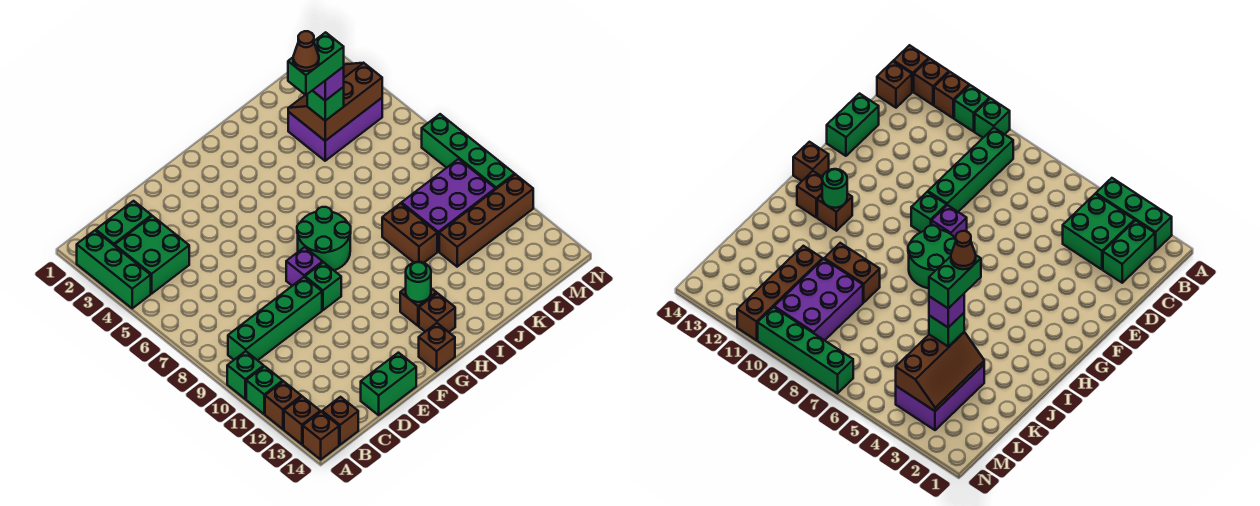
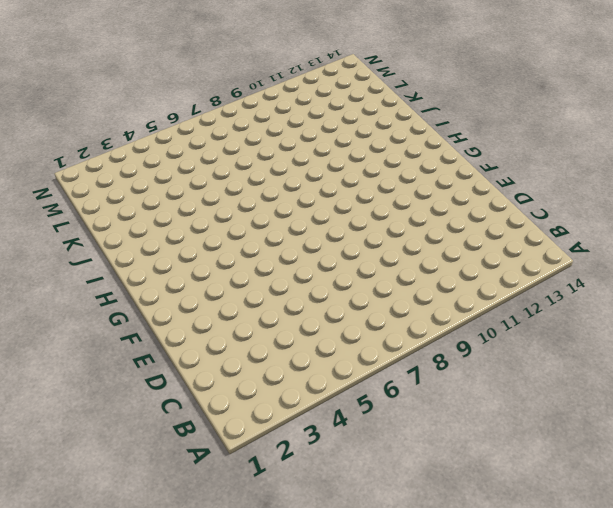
none -> green 1x3 brick [77,231,151,308]
none -> green 1x1 brick [227,351,264,399]
none -> green 1x1 brick [246,366,283,414]

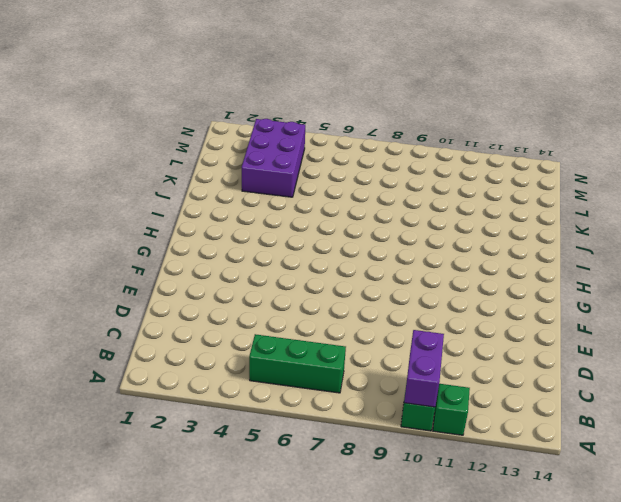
purple 1x2 brick [404,330,444,407] -> none
green 1x3 brick [249,334,346,393] -> green 1x3 brick moved to [77,231,151,308]
none -> brown 1x1 brick [265,381,301,429]
none -> brown 1x1 brick [284,396,320,444]
none -> brown 1x1 brick [303,412,339,459]

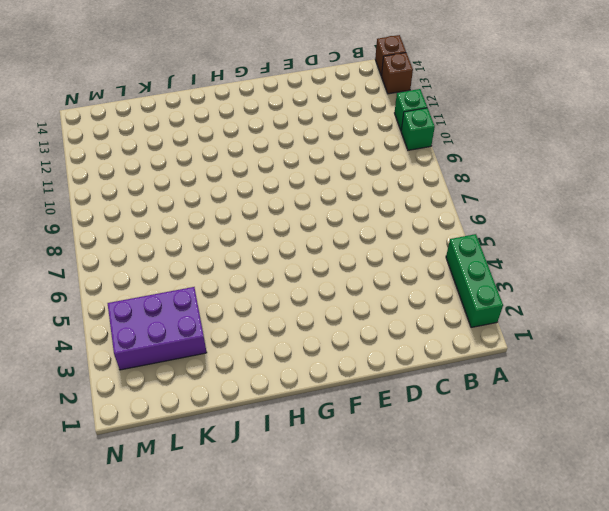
none -> brown 1x1 brick [265,381,301,429]
none -> green 1x2 brick [96,201,151,246]
none -> green 2x2 brick [115,216,189,294]

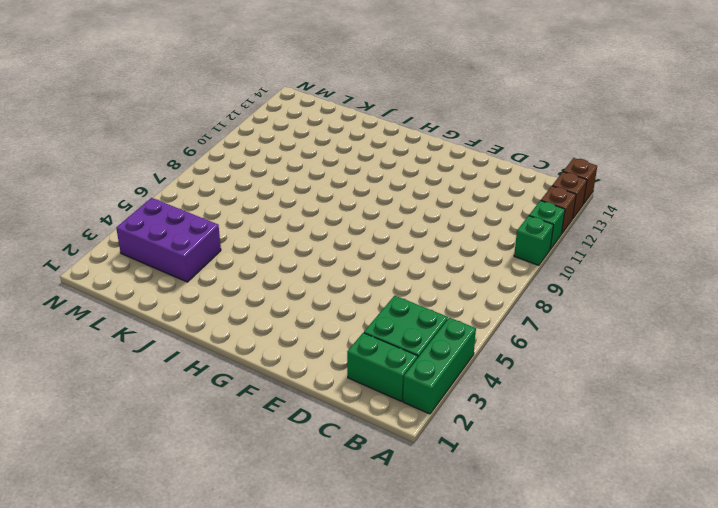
none -> green 1x4 brick [228,277,322,360]
none -> brown 1x1 brick [322,397,358,445]
none -> green 1x2 brick [361,353,416,415]

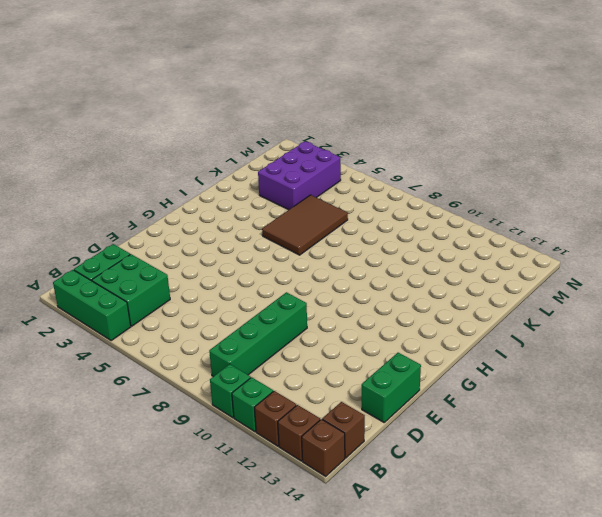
brown 2x3 tile [262,195,348,255] -> none
none -> purple 1x1 brick [286,247,323,286]
none -> green 1x1 brick [305,262,341,310]
none -> green 2x2 round brick [297,207,351,270]

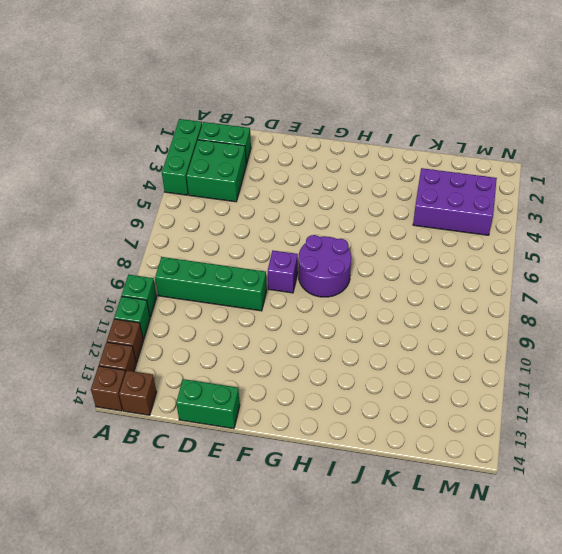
purple 2x2 round brick [299,235,351,297] -> green 2x2 round brick [297,207,351,270]
none -> green 1x1 brick [305,262,341,310]
none -> brown 1x1 brick [419,323,455,371]
none -> brown 1x1 brick [400,288,437,326]

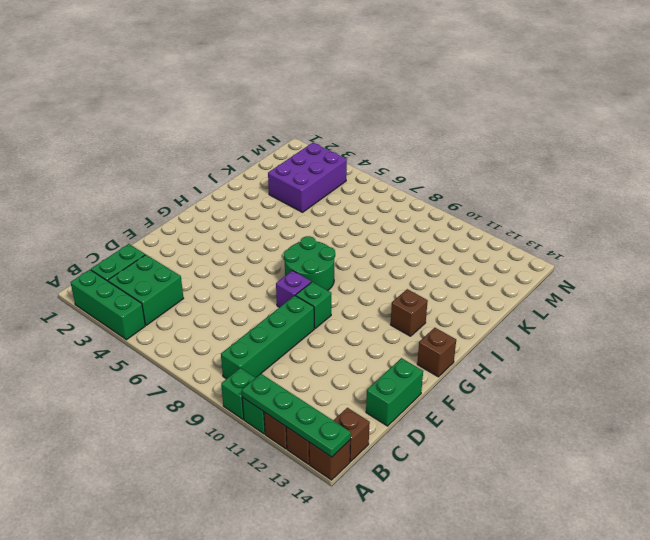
green 1x4 plate [242,374,351,457] -> none
none -> brown 1x1 brick [419,293,455,332]
none -> brown 1x2 brick [382,203,437,263]
none -> purple 2x3 brick [402,159,495,251]

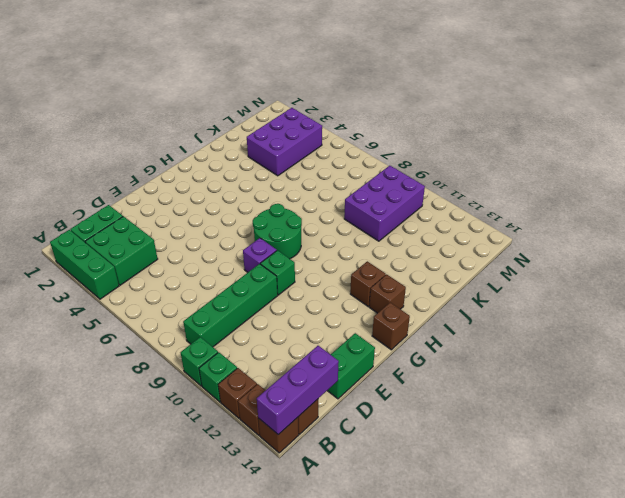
purple 1x3 brick [257,346,339,435] -> none
none -> brown 1x2 brick [382,203,437,263]
none -> brown 1x4 brick [439,174,533,267]
none -> green 1x4 brick [422,114,515,189]

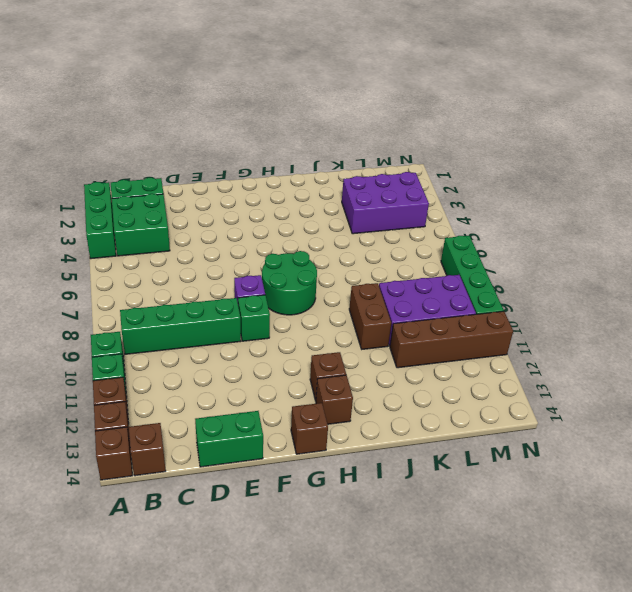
none -> green 1x1 round brick [406,262,431,302]
none -> brown 2x3 slope [288,63,382,141]
none -> green 1x1 brick [307,87,344,121]

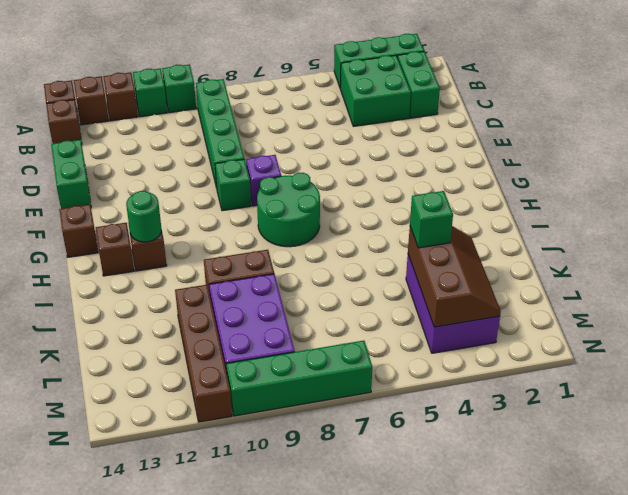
none -> purple 1x1 brick [312,67,344,101]
none -> green 1x2 brick [288,32,344,95]
none -> brown 1x1 cone [293,31,319,71]

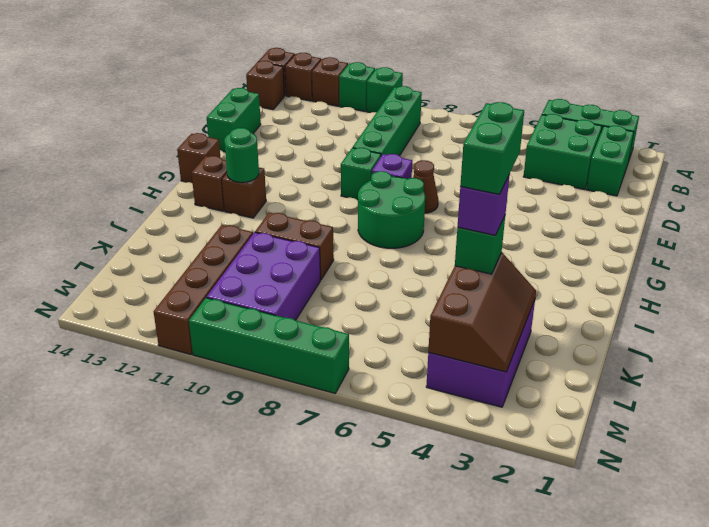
brown 1x1 cone [413,160,438,213] -> brown 1x1 cone moved to [293,31,319,71]

